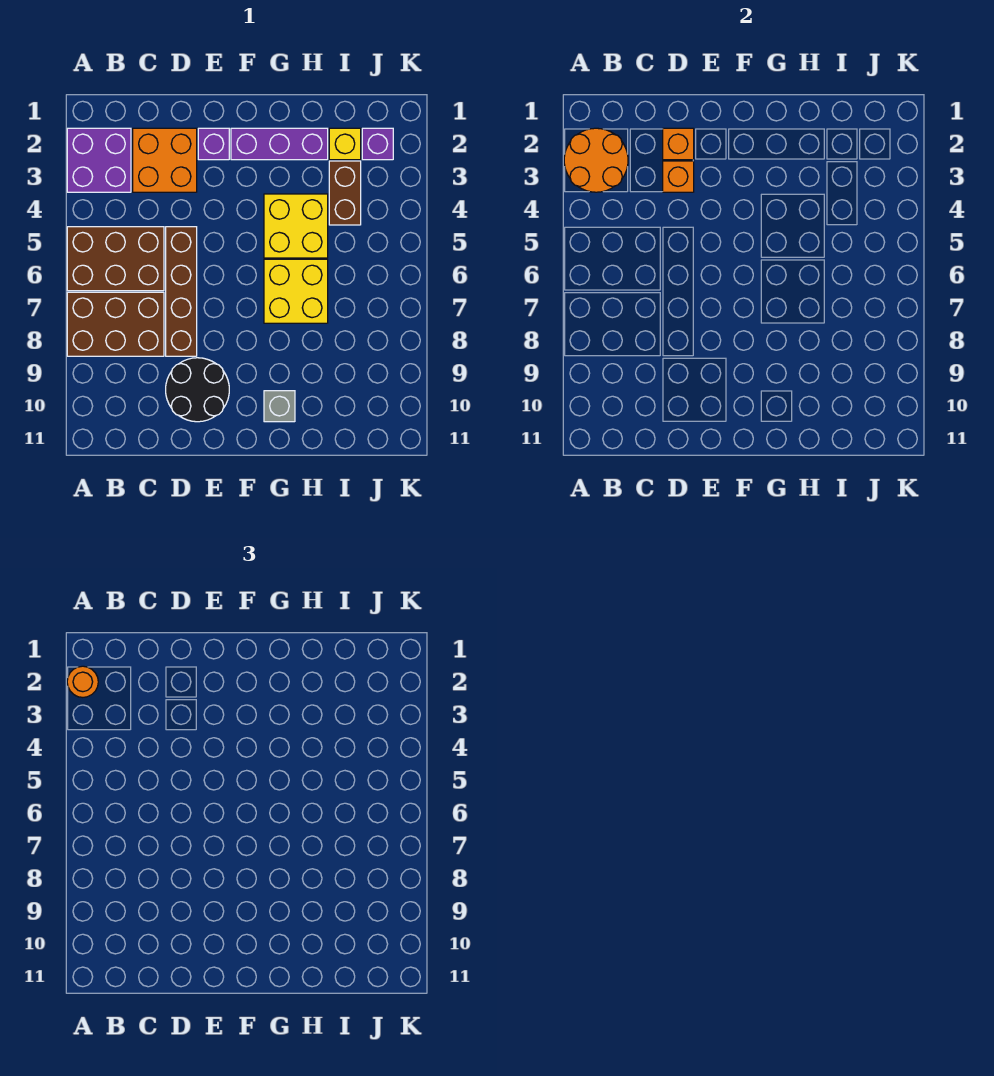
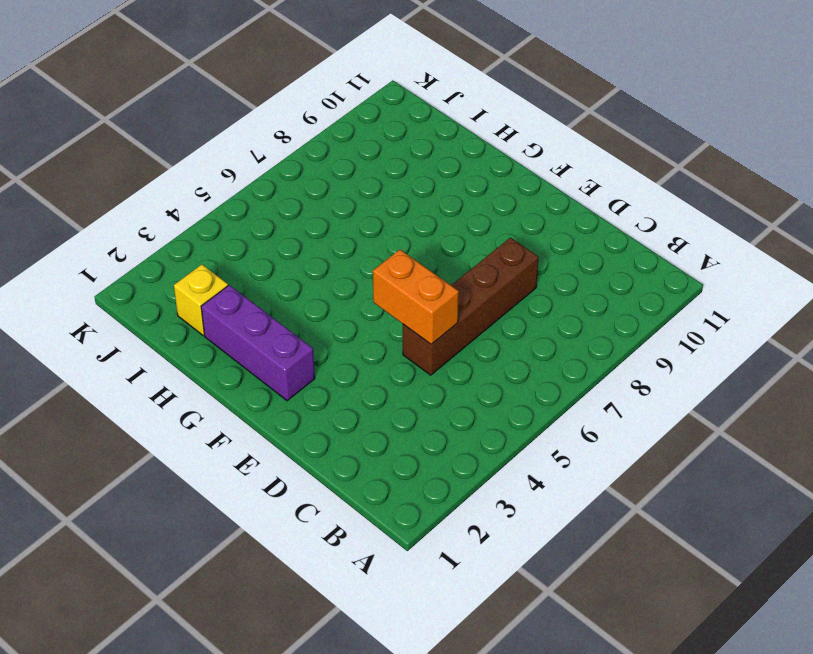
orange 1x2 brick [373,250,459,344] -> none
none -> purple 2x2 brick [67,128,131,192]
none -> brown 2x3 brick [67,227,164,291]
none -> brown 2x3 brick [67,292,164,356]

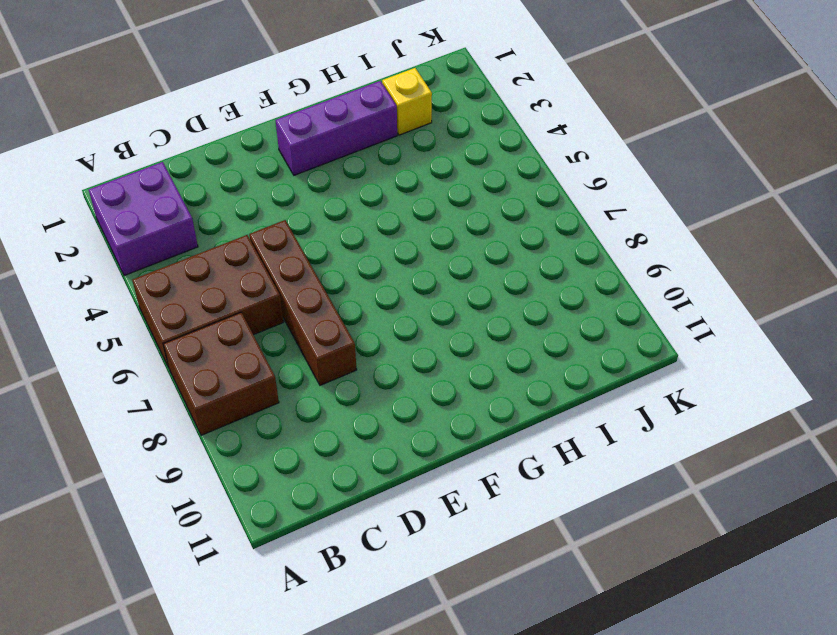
brown 2x2 brick [163,313,279,435] -> brown 2x3 brick [67,292,164,356]
none -> orange 2x2 brick [133,128,197,192]
none -> black 2x2 round brick [166,358,229,422]
none -> purple 1x1 brick [198,128,229,160]

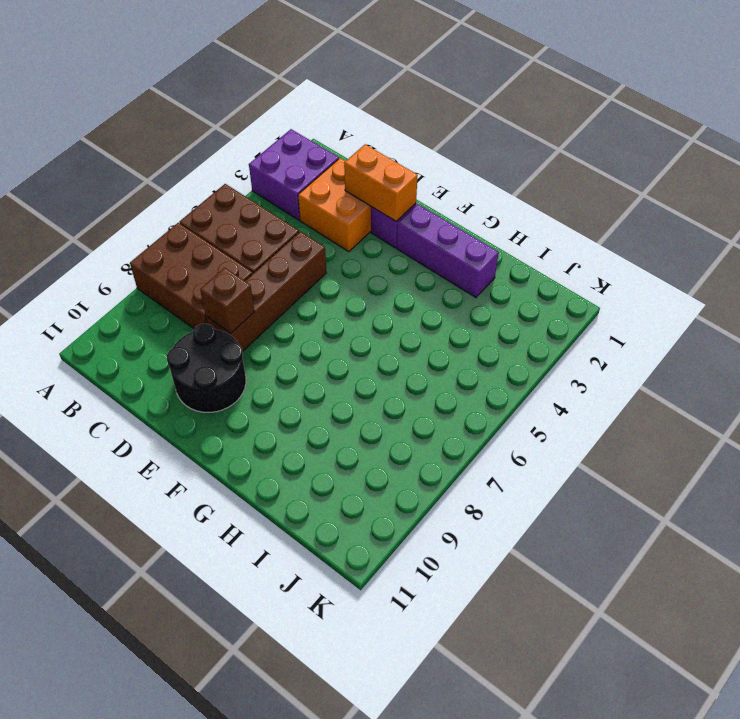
orange 1x2 brick [344,144,418,221] -> orange 1x1 brick [663,128,694,160]
brown 1x1 brick [200,268,255,333] -> none
none -> yellow 2x2 brick [264,194,328,258]
none -> yellow 2x2 brick [264,259,328,323]
none -> grey 1x1 brick [264,391,295,422]

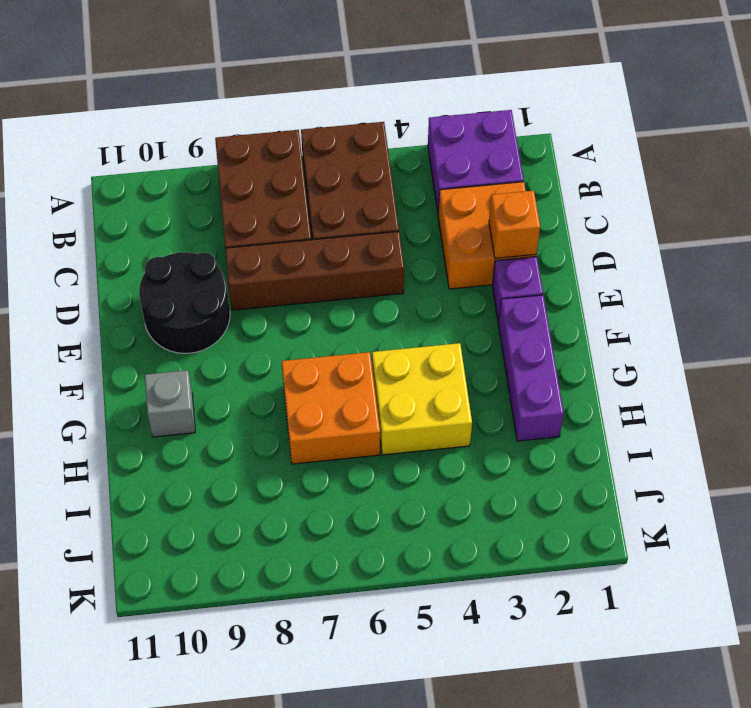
orange 2x2 brick [282,352,380,464] -> yellow 2x2 brick [264,259,328,323]
none -> yellow 1x1 brick [329,128,361,160]
none -> brown 1x2 brick [329,161,361,225]
none -> purple 1x1 brick [362,128,393,160]

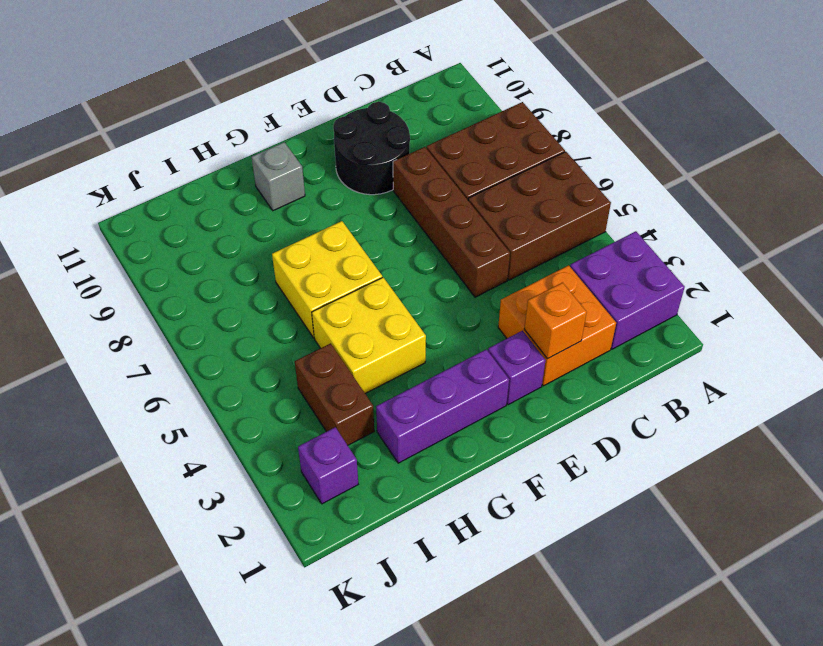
none -> yellow 1x1 brick [329,128,361,160]
none -> orange 2x2 round brick [564,128,628,192]
none -> orange 1x1 brick [663,161,694,192]

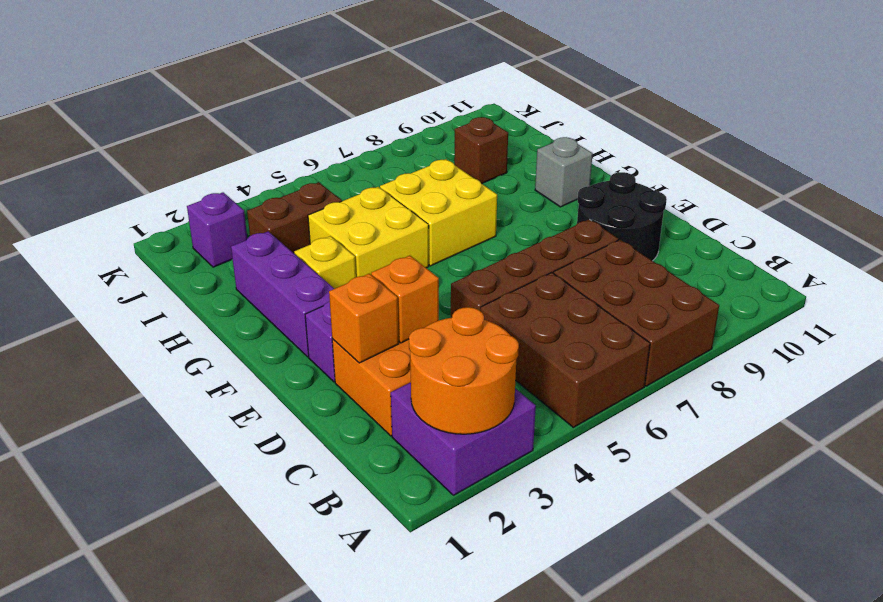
yellow 1x1 brick [294,236,356,289] -> yellow 1x1 brick moved to [329,128,361,160]
brown 1x1 brick [454,117,508,184] -> none
none -> orange 1x1 round brick [67,666,98,697]

